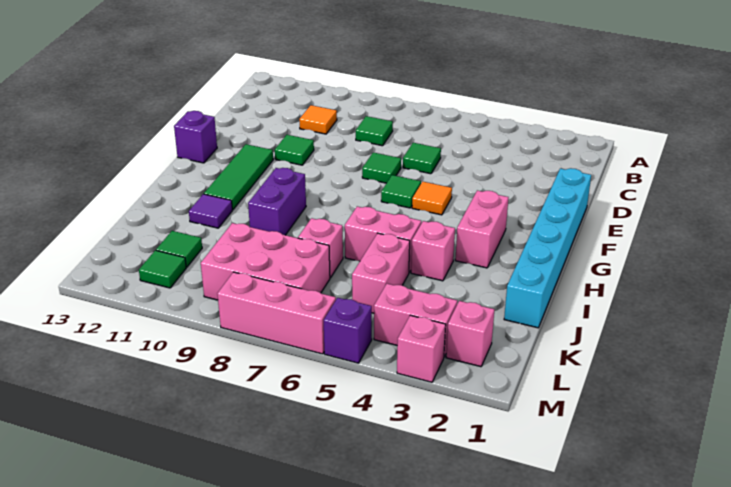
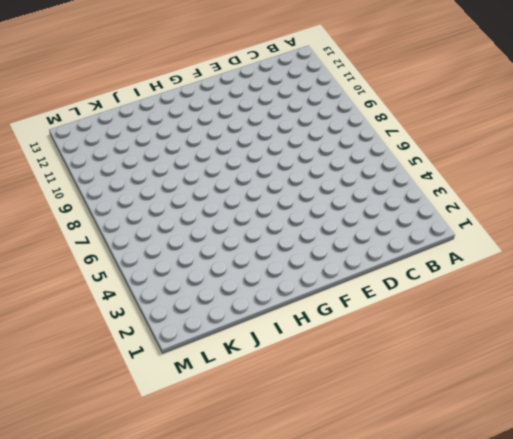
none -> green 1x1 tile [356,116,393,146]
none -> orange 1x1 tile [299,105,337,134]
none -> green 1x1 tile [403,143,441,174]

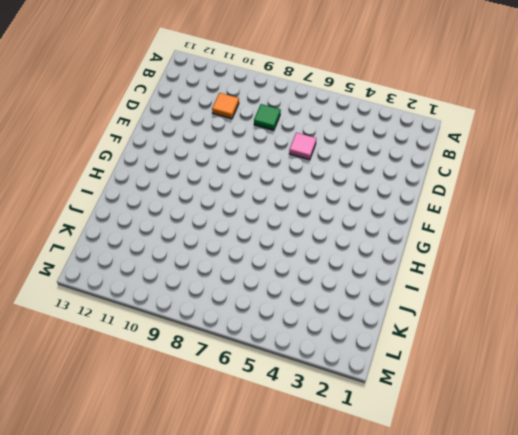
pink 1x1 tile [289,133,316,160] -> green 1x1 tile [403,143,441,174]
none -> cyan 1x6 brick [504,168,591,328]
none -> green 1x1 tile [362,152,401,183]
none -> green 1x1 tile [275,135,314,165]

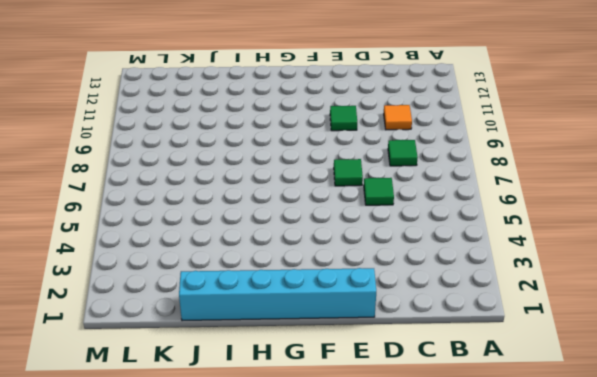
none -> orange 1x1 tile [412,182,452,215]
none -> green 1x1 tile [381,175,421,208]
none -> green 1x3 tile [204,144,273,210]

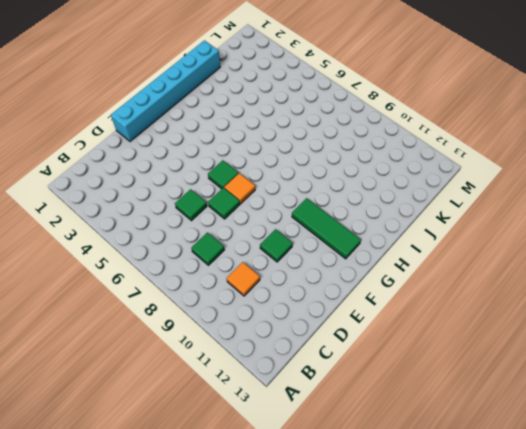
orange 1x1 tile [224,173,255,204] -> orange 1x1 tile moved to [412,182,452,215]
green 1x3 tile [292,198,361,259] -> green 1x3 tile turned to [204,144,273,210]
none -> purple 1x1 brick [174,111,217,163]
none -> pink 1x2 brick [455,190,509,268]
none -> purple 1x2 brick [248,168,306,235]

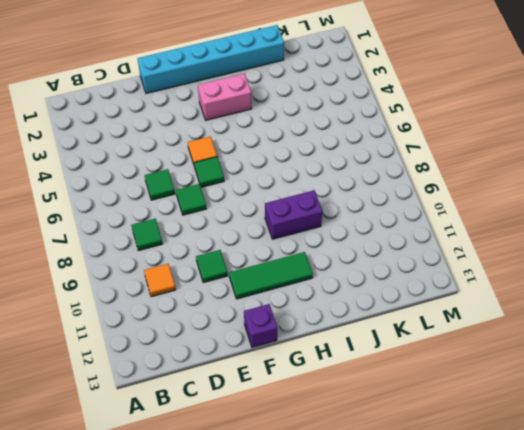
none -> pink 1x1 brick [411,221,455,281]
none -> pink 1x2 brick [345,206,421,273]
none -> purple 1x1 tile [189,194,232,228]

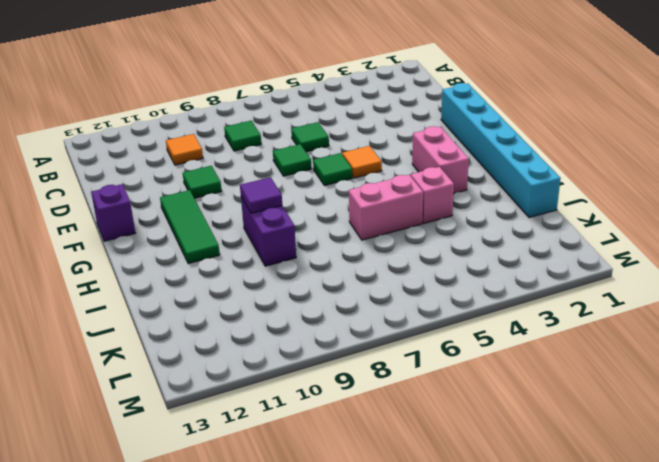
purple 1x1 tile [240,177,282,213] -> purple 1x1 tile moved to [189,194,232,228]
none -> pink 1x2 brick [352,233,410,313]
none -> pink 1x1 brick [298,218,343,278]
none -> pink 2x3 brick [201,223,330,300]

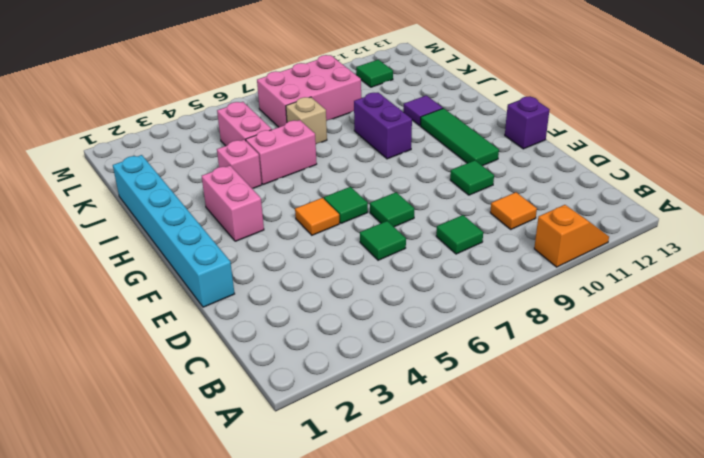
orange 1x2 slope [534,205,609,267] -> none
tan 1x1 brick [286,97,327,144] -> pink 1x1 brick [298,218,343,278]
none -> green 1x1 tile [156,231,202,267]
none -> pink 1x1 brick [446,301,494,367]
none -> pink 1x2 brick [374,284,457,357]

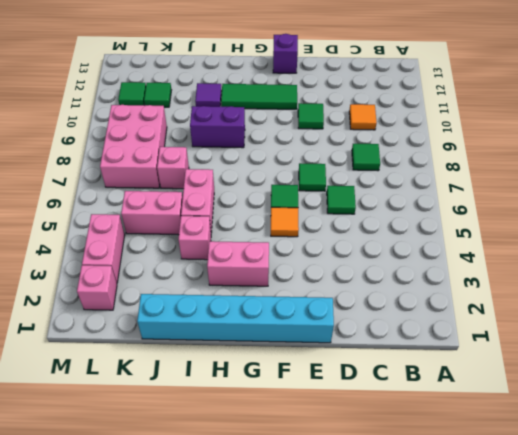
none -> pink 1x1 brick [397,315,446,382]
none -> purple 1x1 brick [324,298,372,363]
none -> pink 1x3 brick [217,272,336,354]

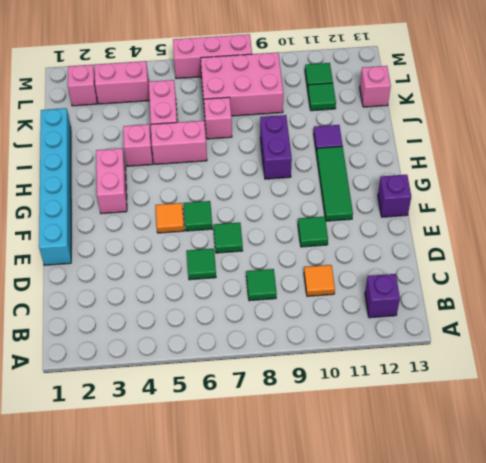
purple 1x1 brick [365,274,400,318] -> purple 1x1 brick moved to [324,298,372,363]
pink 1x1 brick [360,66,391,107] -> pink 1x1 brick moved to [397,315,446,382]

